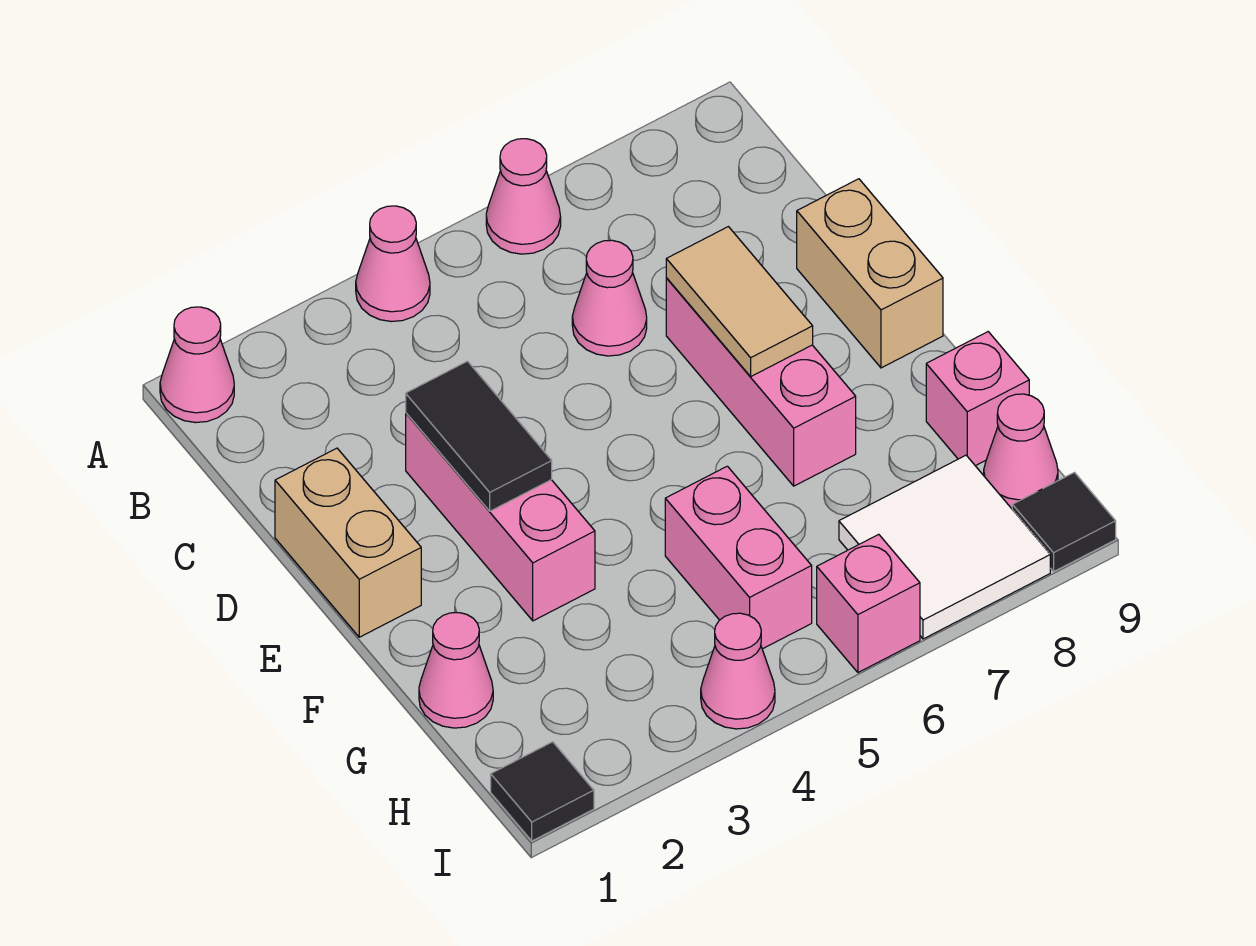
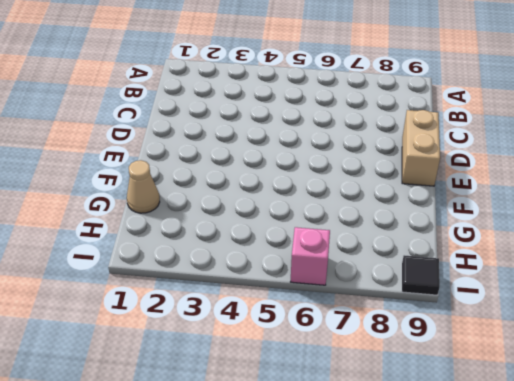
tan 1x1 cone [127,160,160,213] -> pink 1x1 cone [419,613,493,728]
none -> pink 1x1 cone [160,307,234,423]
none -> pink 1x1 cone [356,206,430,322]
none -> pink 1x1 cone [486,139,561,254]

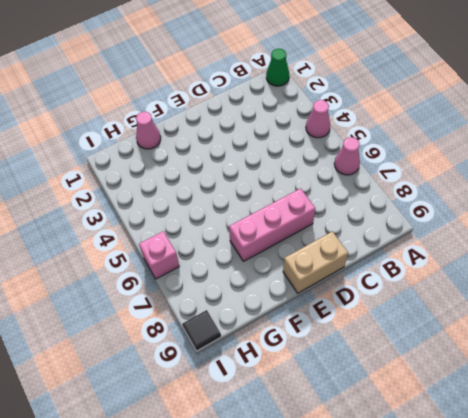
green 1x1 cone [266,49,289,86] -> pink 1x1 cone [160,307,234,423]
none -> pink 1x1 cone [572,240,647,356]
none -> tan 1x2 brick [275,448,421,637]
none -> pink 1x3 brick [406,413,595,621]

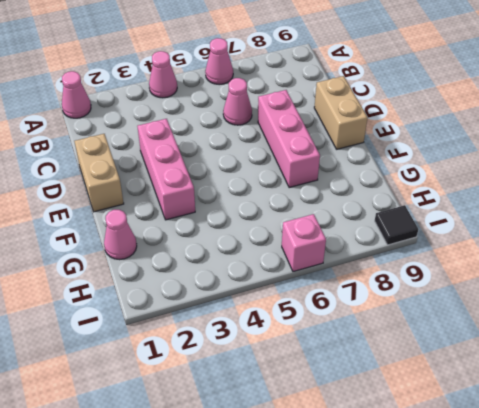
none -> pink 1x2 brick [665,466,812,649]
none -> pink 1x1 brick [926,332,1029,466]
none -> white 2x2 tile [839,455,1050,639]

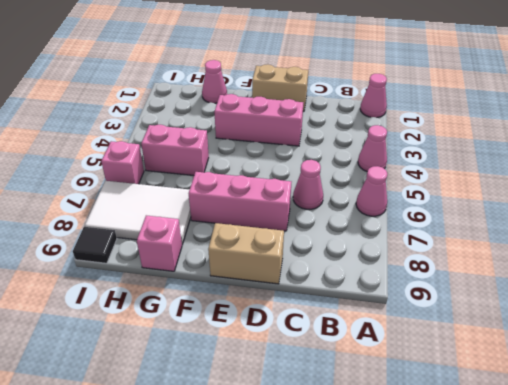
white 2x3 tile [85,181,191,245] -> white 2x2 tile [839,455,1050,639]
none -> pink 1x1 cone [984,394,1058,508]
none -> black 1x1 tile [491,742,594,841]
none -> pink 1x1 cone [701,613,775,729]

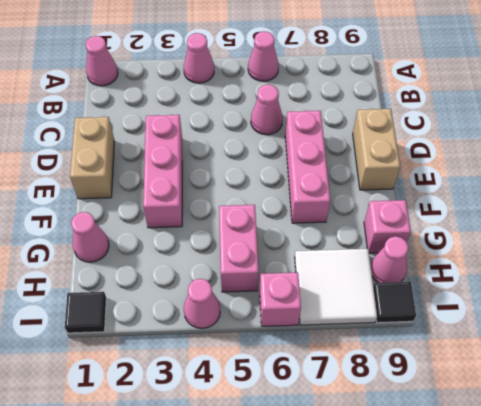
none -> black 1x2 tile [406,361,552,511]
none -> tan 1x2 tile [666,227,813,376]

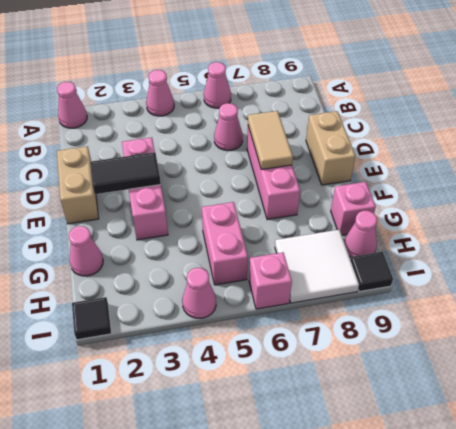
black 1x2 tile [90,152,161,194] -> black 1x2 tile turned to [406,361,552,511]

